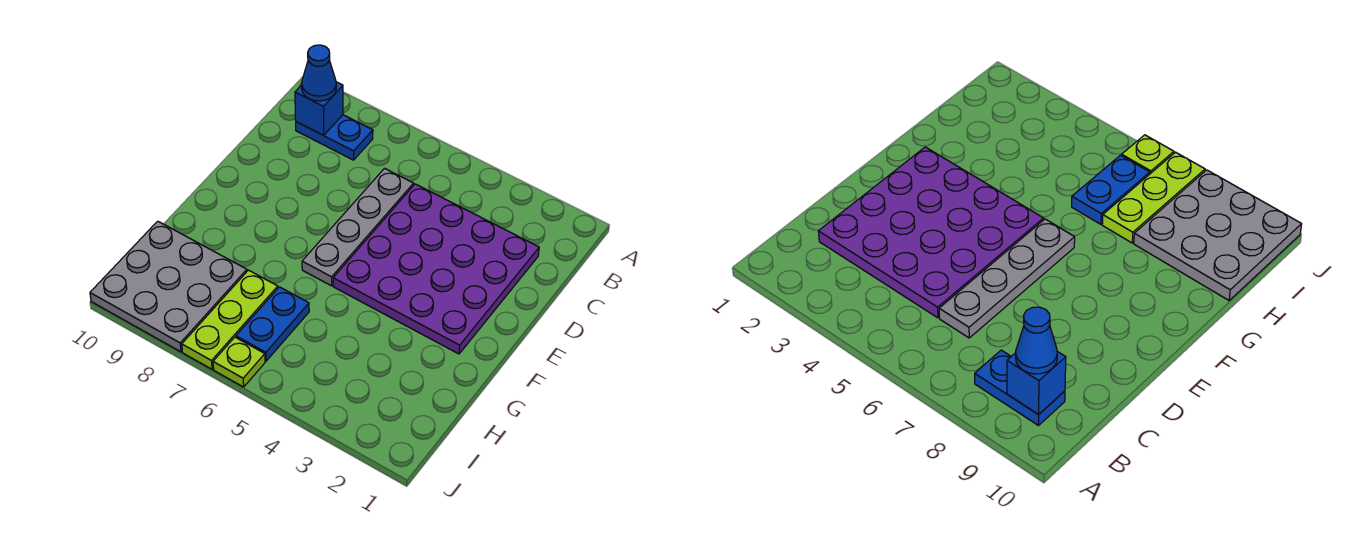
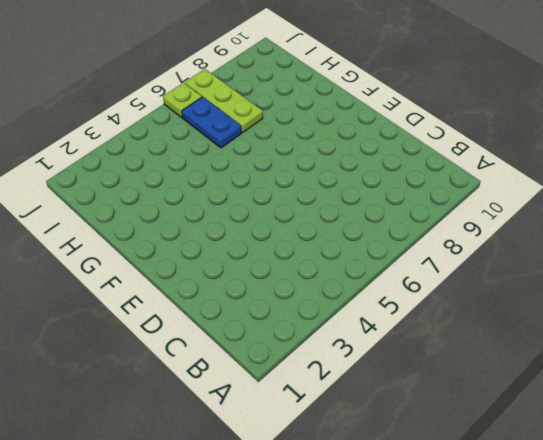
none -> blue 1x2 plate [296,115,373,160]
none -> purple 4x4 plate [333,184,539,354]

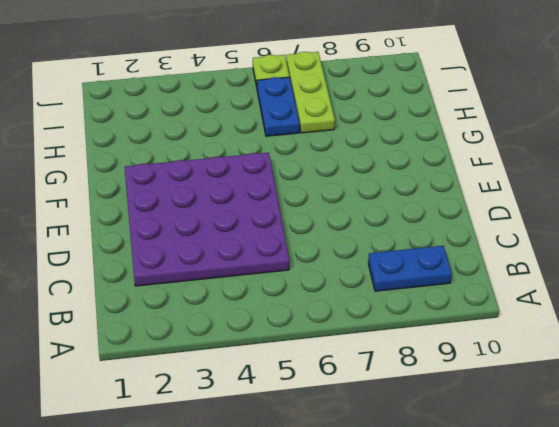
none -> grey 1x4 plate [302,168,414,286]
none -> grey 3x3 plate [90,221,247,352]

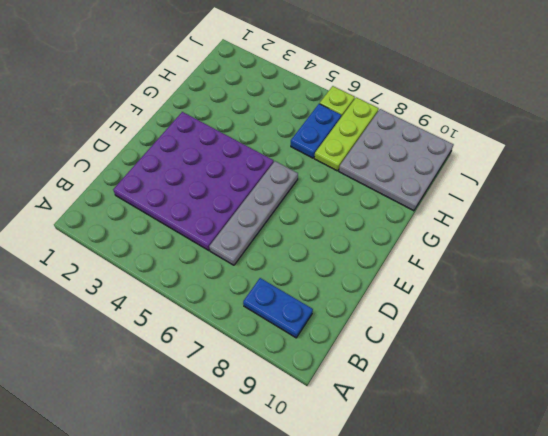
none -> blue 1x1 brick [295,82,343,135]
none -> blue 1x1 cone [302,45,336,101]

